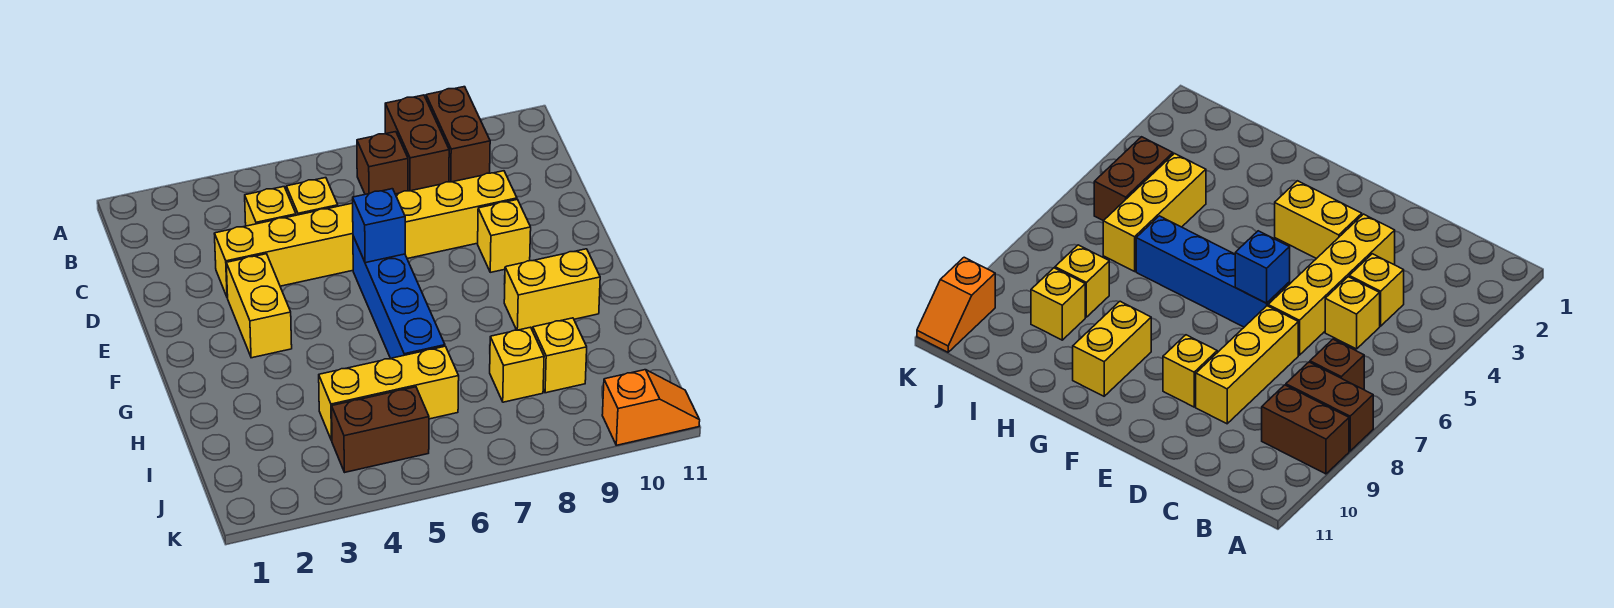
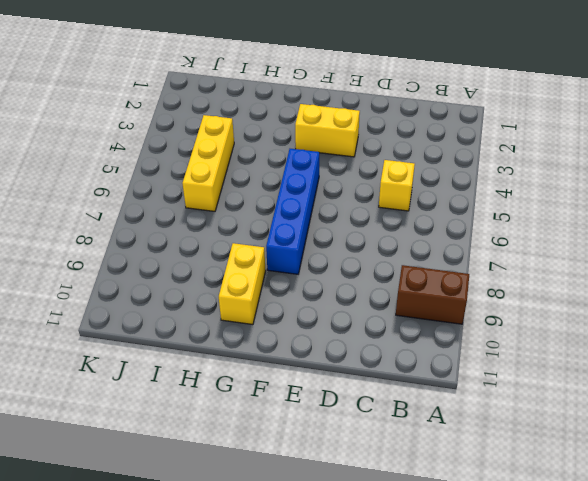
blue 1x4 brick [266,149,319,274] -> blue 1x4 brick turned to [353,236,445,358]
none -> brown 1x2 brick [385,95,449,191]
none -> brown 1x1 brick [357,132,408,194]
none -> yellow 1x1 brick [245,187,296,226]

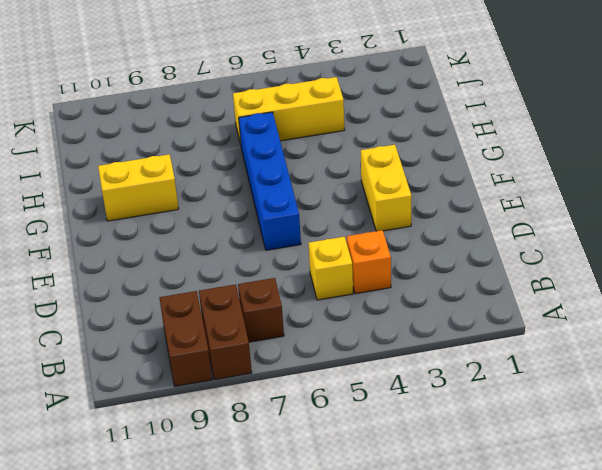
orange 1x1 brick [347,230,391,294] -> yellow 1x1 brick [245,187,296,226]
none -> yellow 1x4 brick [214,203,353,298]
none -> yellow 1x3 brick [395,171,517,259]
none -> yellow 1x1 brick [478,200,531,272]

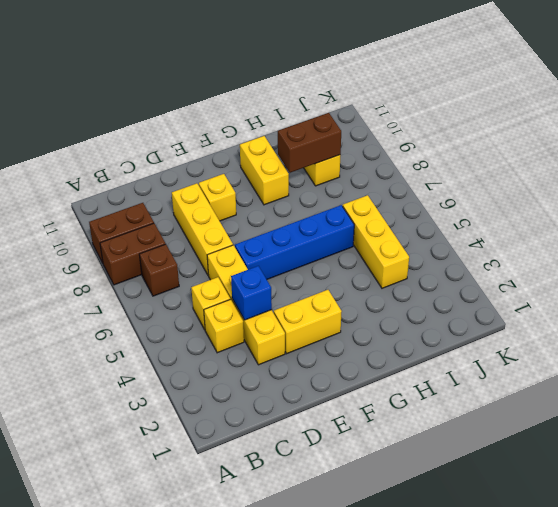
blue 1x1 brick [231,266,272,320] -> blue 1x1 brick moved to [353,189,405,263]
brown 1x2 brick [278,113,341,173] -> brown 1x2 brick turned to [332,387,429,472]
none -> yellow 1x1 brick [490,327,544,402]
none -> orange 1x2 slope [602,370,700,445]

